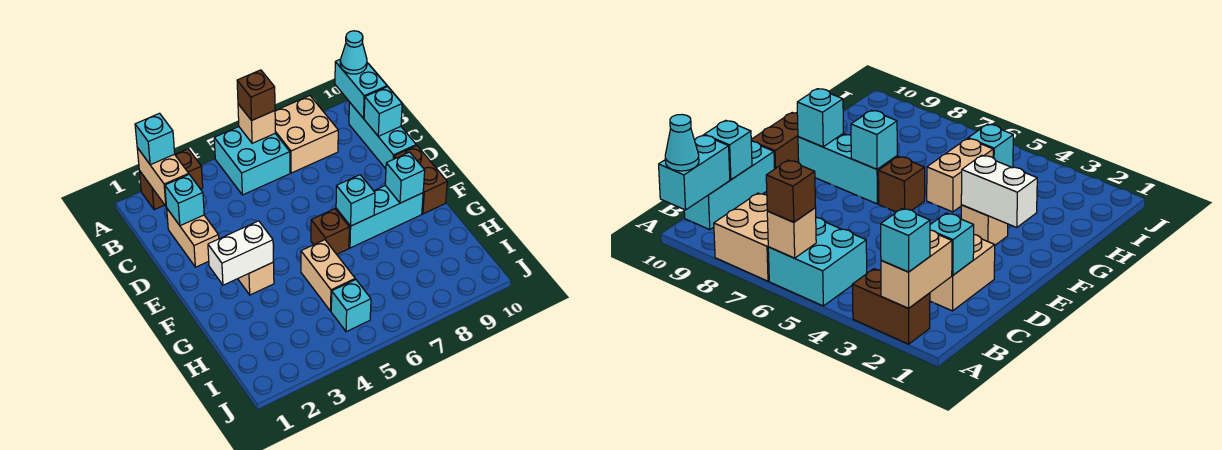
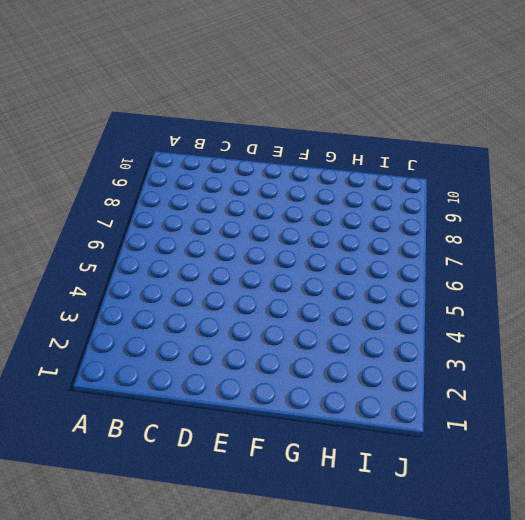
none -> brown 1x2 brick [139,149,203,210]
none -> cyan 2x2 brick [214,127,290,195]
none -> tan 2x2 brick [275,96,338,173]

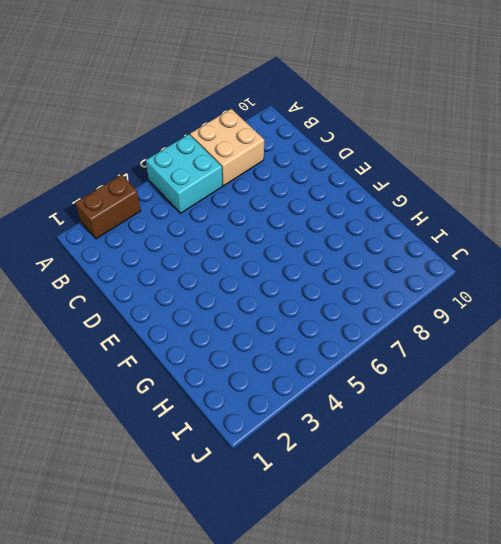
none -> cyan 1x3 brick [349,102,416,169]
none -> tan 1x2 brick [167,209,219,267]
none -> brown 1x2 brick [394,146,447,214]

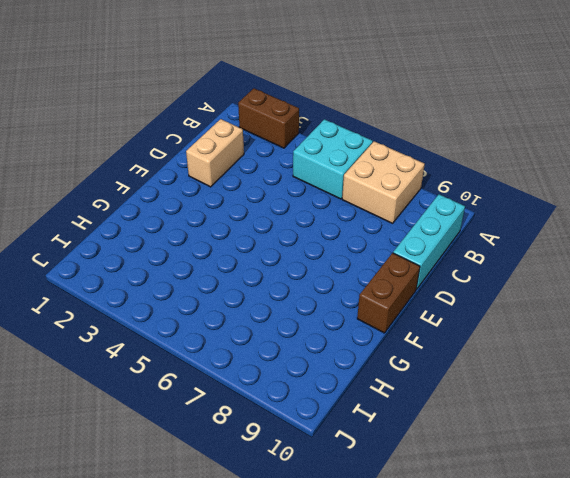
none -> tan 1x1 brick [238,262,274,295]
none -> brown 1x1 brick [311,209,349,254]
none -> cyan 1x3 brick [336,186,423,248]

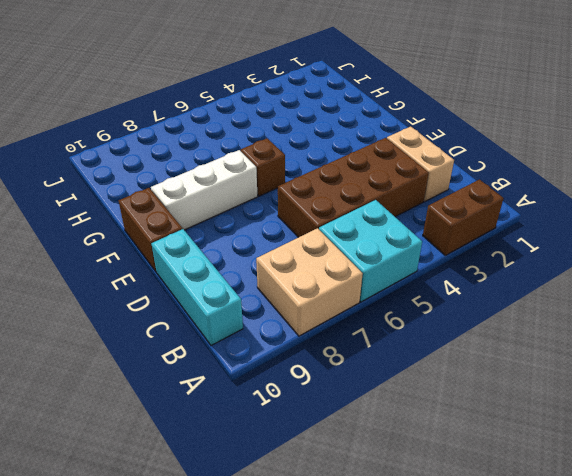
brown 2x4 brick [278,138,429,237] -> none
white 1x3 brick [151,150,258,230] -> cyan 1x3 brick [336,186,423,248]
none -> tan 1x1 brick [238,262,274,295]
none -> tan 1x2 brick [301,240,355,311]
none -> cyan 1x1 brick [331,279,371,332]

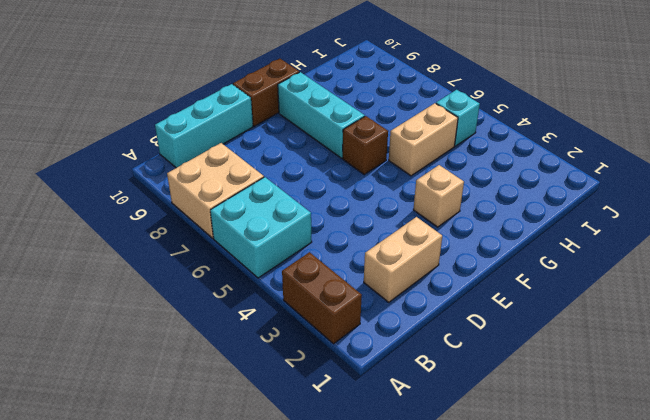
none -> tan 1x2 brick [137,148,189,206]
none -> tan 1x1 brick [238,104,275,143]
none -> cyan 1x2 brick [335,60,387,119]

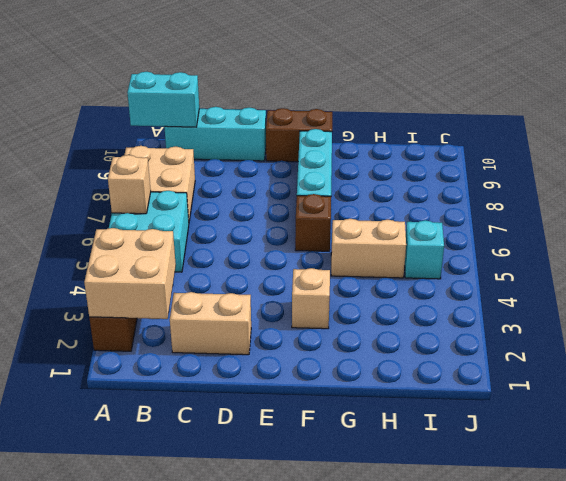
tan 2x2 brick [84,228,176,319] -> tan 1x2 brick [137,148,189,206]
none -> cyan 1x1 brick [165,174,204,226]
none -> cyan 1x1 brick [364,87,402,136]
none -> white 1x2 brick [208,221,274,285]

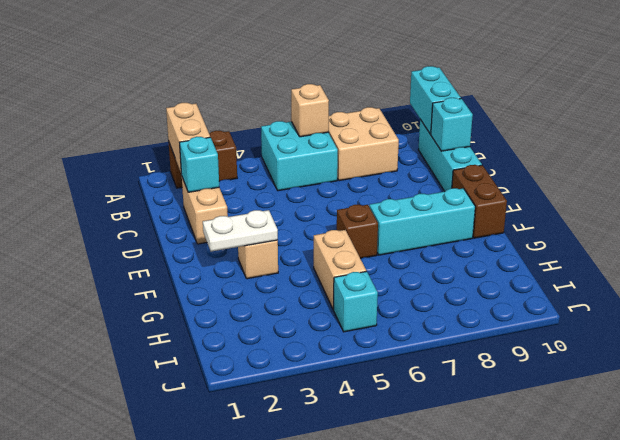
white 1x2 plate [203,210,278,252] -> white 1x2 brick [208,221,274,285]
none -> cyan 1x1 brick [336,175,375,226]
none -> cyan 1x1 brick [385,152,425,203]
none -> cyan 1x1 brick [135,113,175,165]

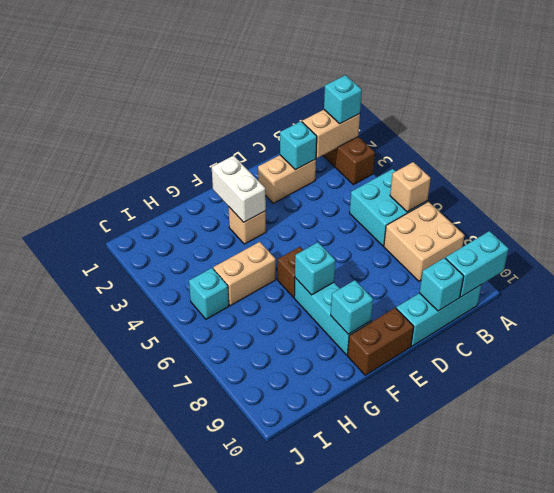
none -> brown 1x1 brick [237,70,275,120]
none -> cyan 1x1 cone [340,31,367,74]

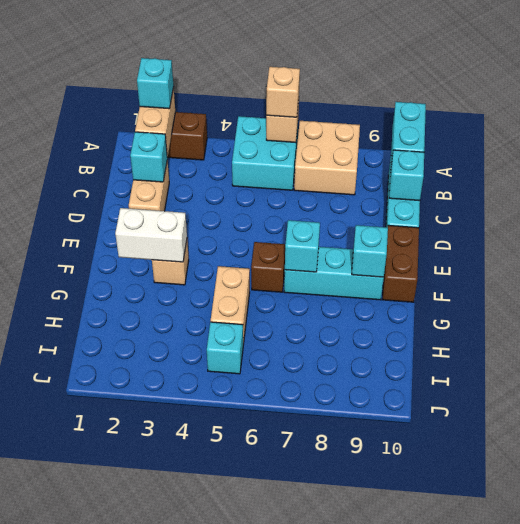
tan 1x1 brick [266,67,300,117] -> brown 1x1 brick [237,70,275,120]
none -> cyan 1x1 cone [340,31,367,74]

